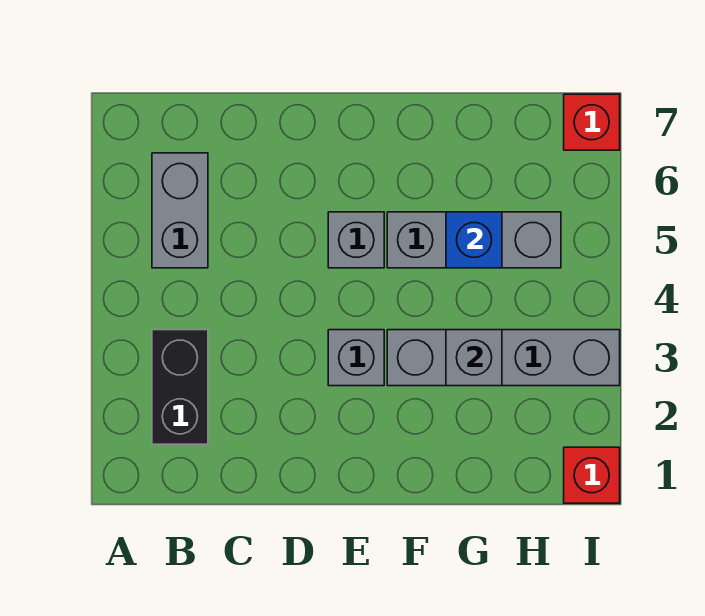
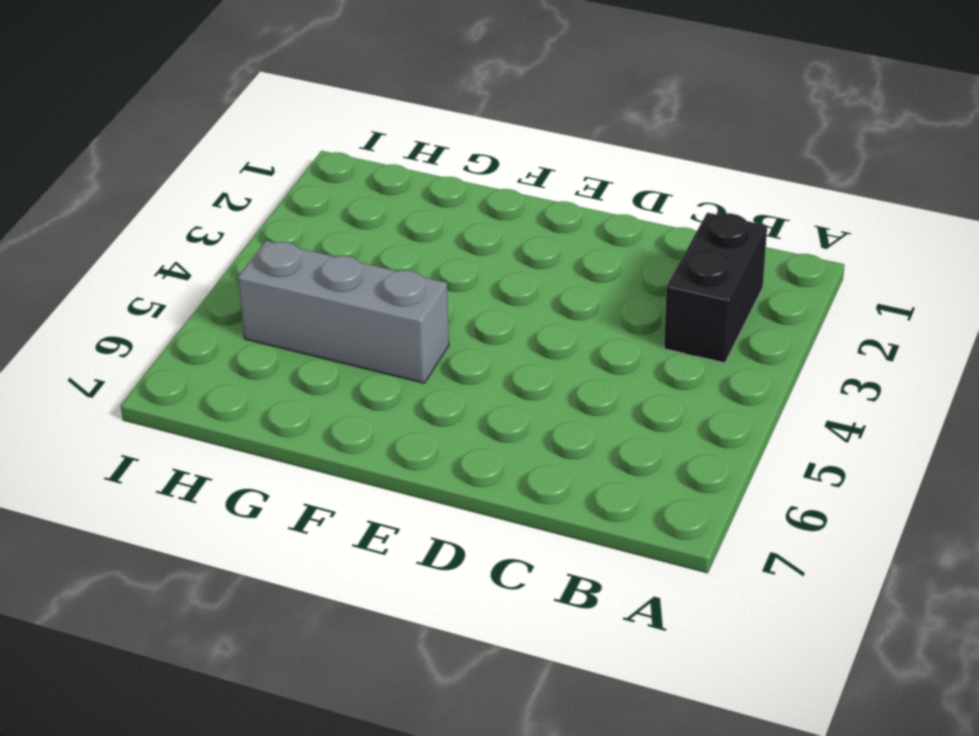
none -> grey 1x2 brick [152,153,208,268]
none -> grey 1x1 brick [328,330,384,386]

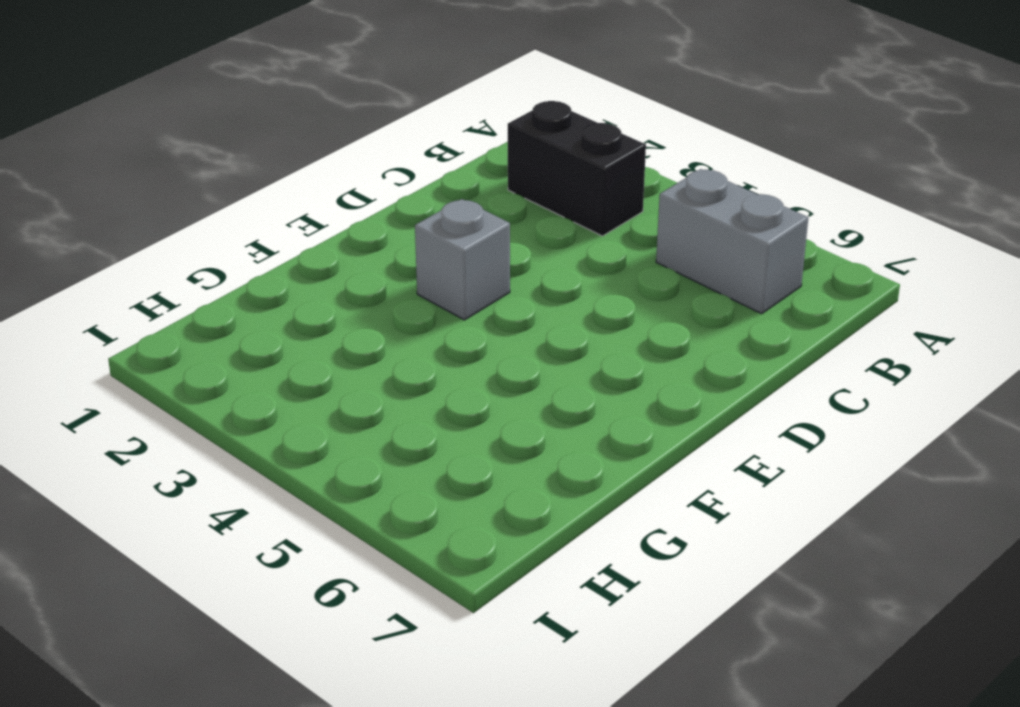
none -> grey 1x1 brick [328,212,384,268]
none -> grey 1x4 brick [387,330,620,386]

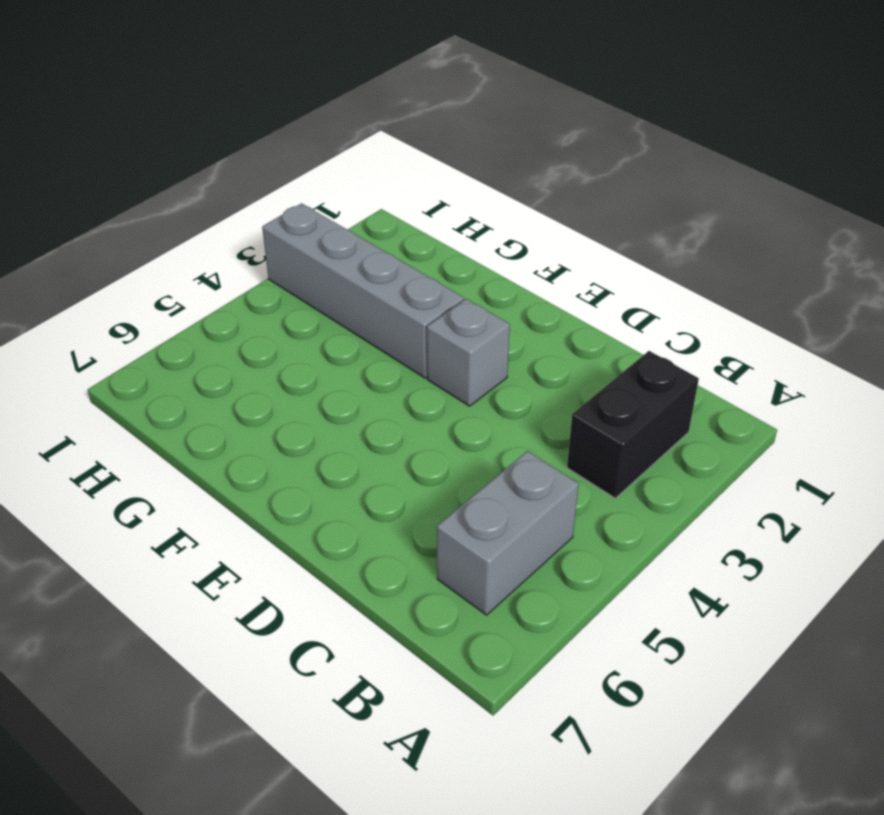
none -> grey 1x1 brick [328,212,384,268]
none -> grey 1x3 brick [387,212,561,268]

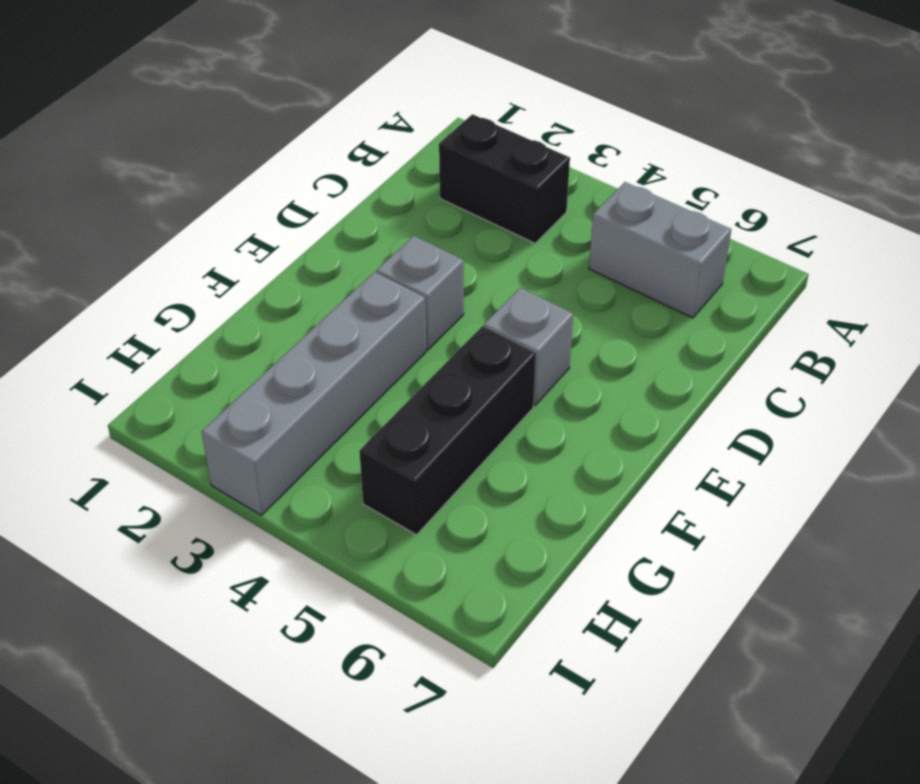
black 1x3 brick [359,326,536,535] -> grey 1x3 brick [387,212,561,268]
none -> red 1x1 brick [564,447,620,503]
none -> red 1x1 brick [564,94,620,150]

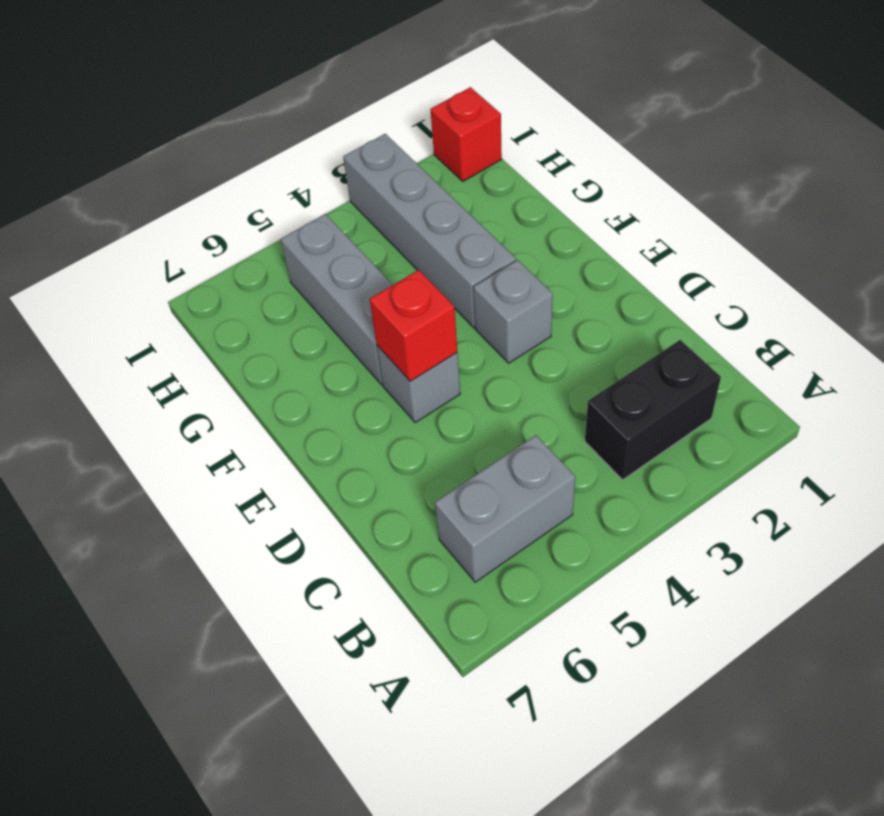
red 1x1 brick [370,270,457,381] -> red 1x1 brick moved to [564,94,620,150]
none -> grey 1x1 brick [446,330,502,386]
none -> blue 1x1 brick [446,212,502,268]

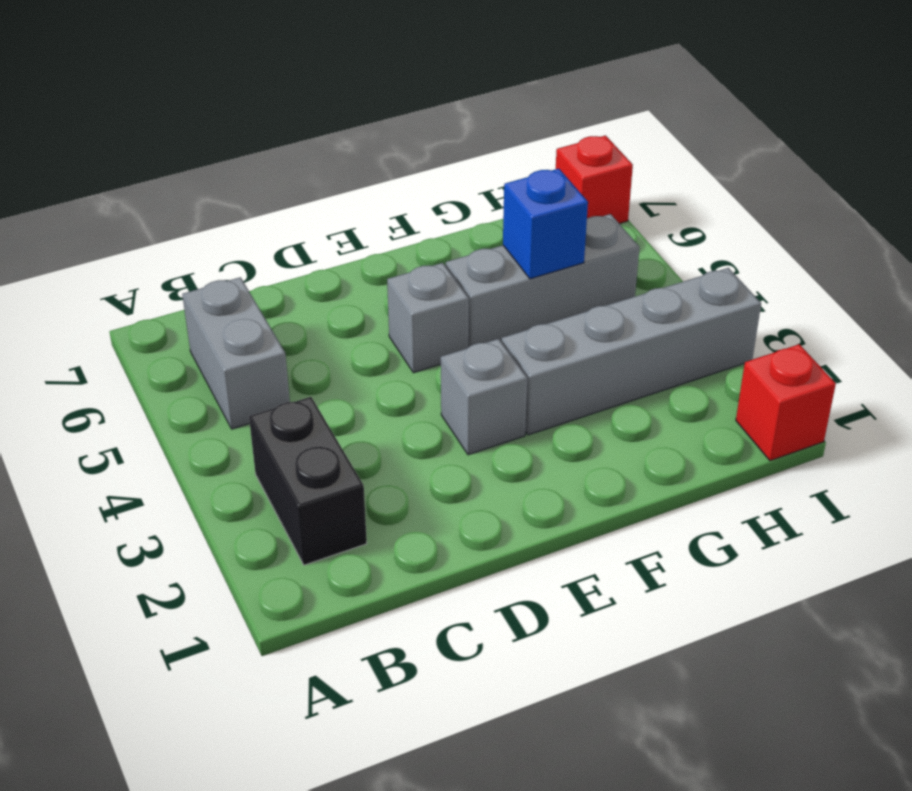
none -> grey 1x1 brick [446,330,502,386]

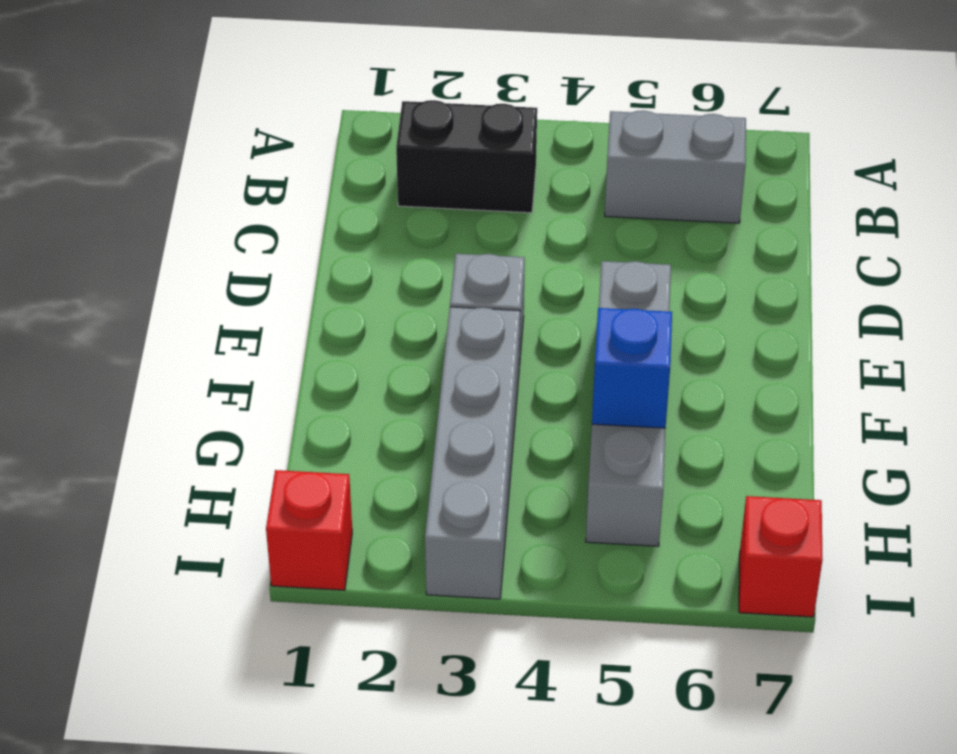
none -> grey 1x1 brick [446,330,502,386]

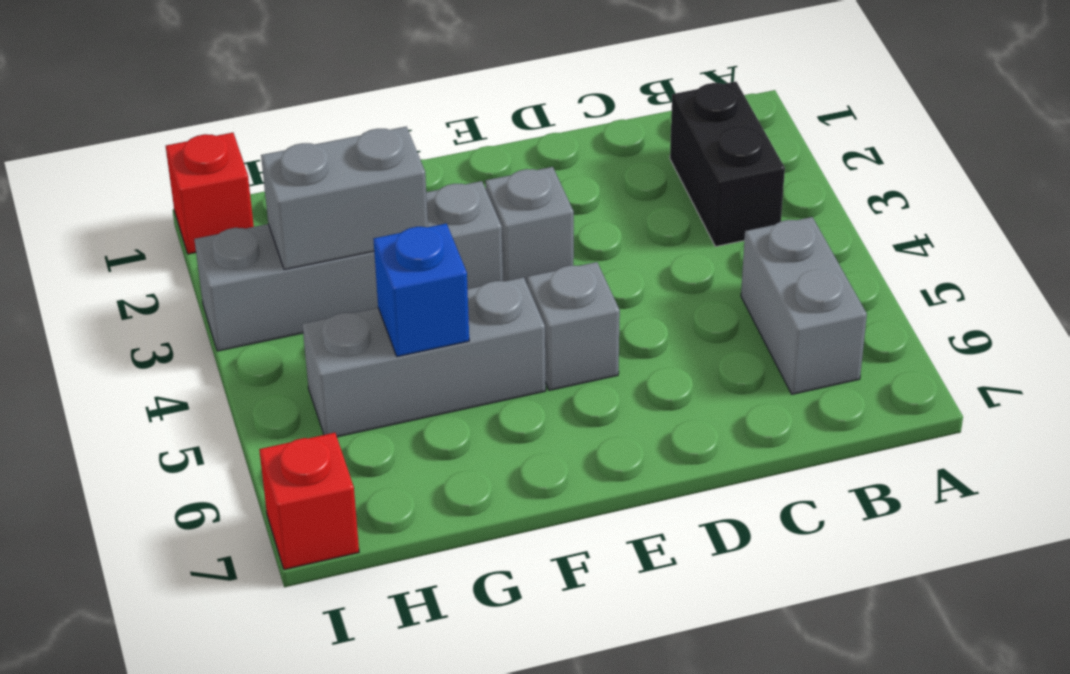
grey 1x2 brick [261,127,428,270] -> grey 1x1 brick [446,330,502,386]

